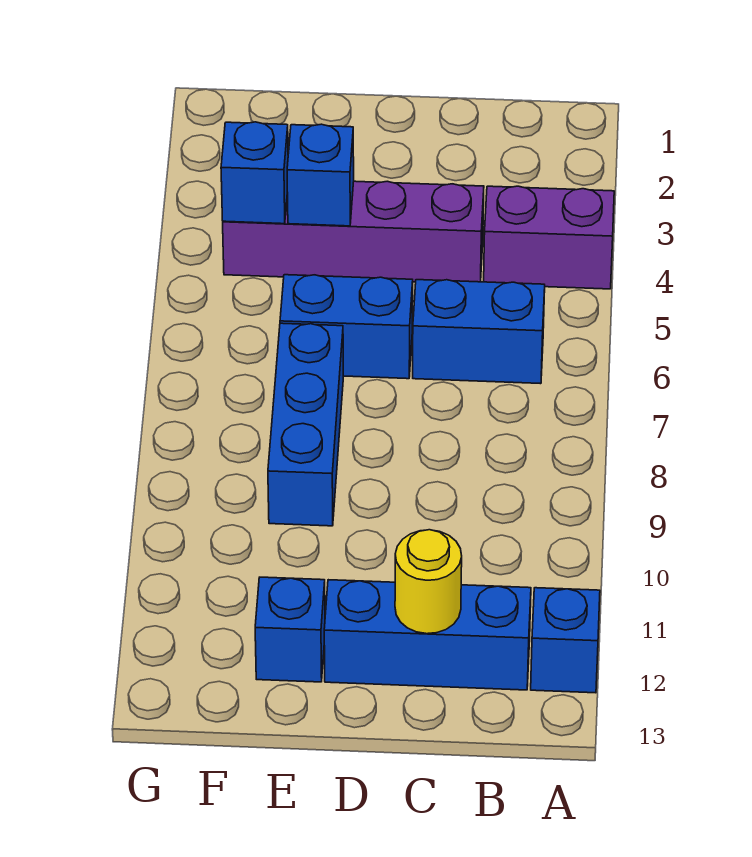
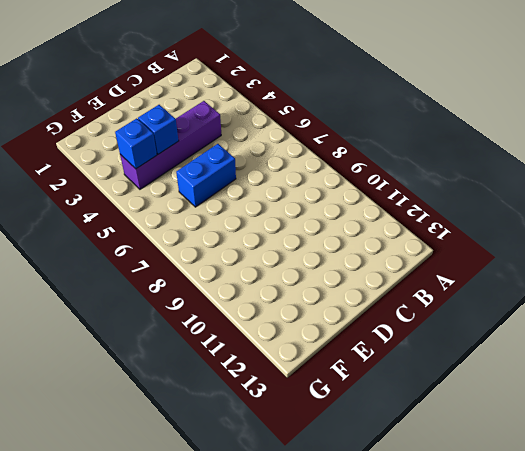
none -> purple 1x2 brick [484,186,614,289]
none -> blue 1x1 brick [531,588,600,693]

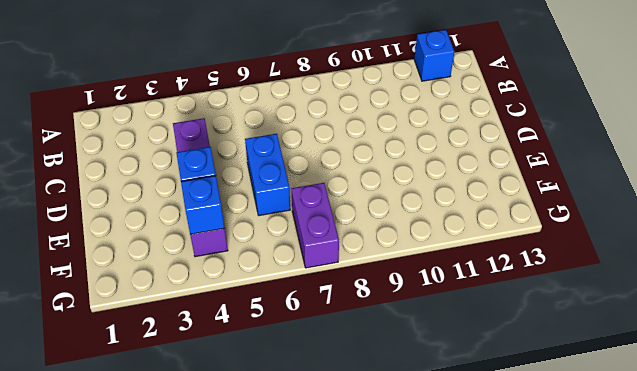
purple 1x2 brick [291,183,339,268] -> purple 1x2 brick moved to [484,186,614,289]
none -> blue 1x2 brick [413,280,545,384]
none -> blue 1x3 brick [324,580,531,690]

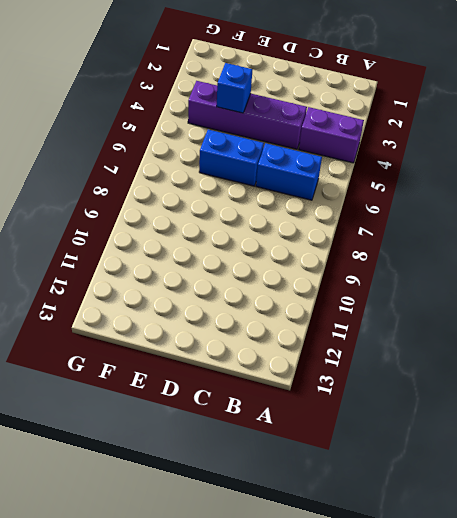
none -> blue 1x1 brick [531,588,600,693]
none -> blue 1x3 brick [324,580,531,690]

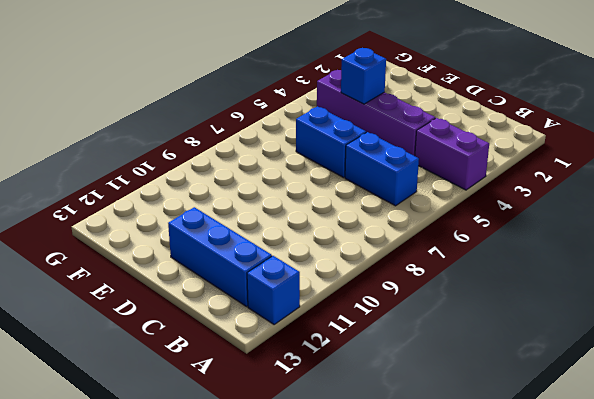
none -> blue 1x3 brick [268,323,343,526]
none -> blue 1x1 brick [255,577,325,682]

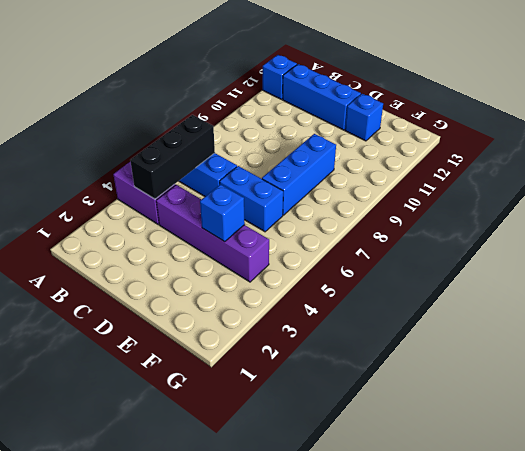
black 1x3 brick [130,115,215,199] -> none
none -> yellow 1x1 round brick [395,530,462,634]
none -> blue 1x1 brick [221,122,288,224]

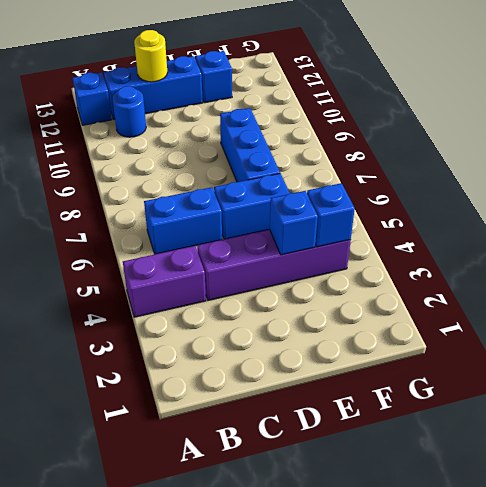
blue 1x1 round brick [112,86,146,137] -> none

